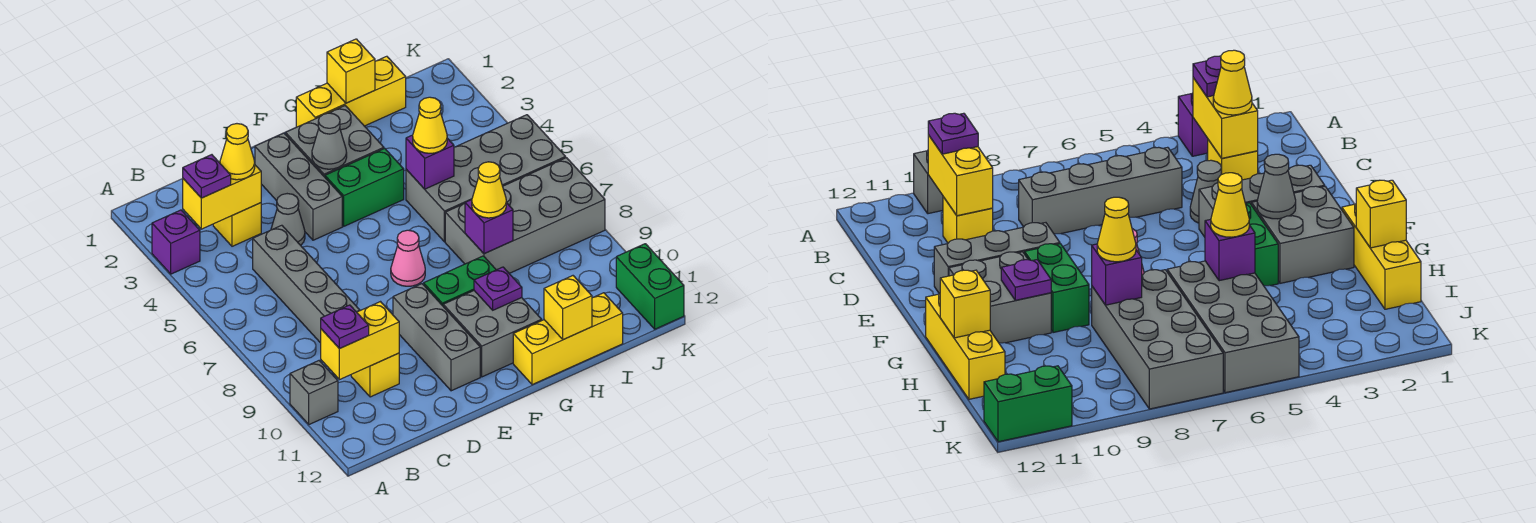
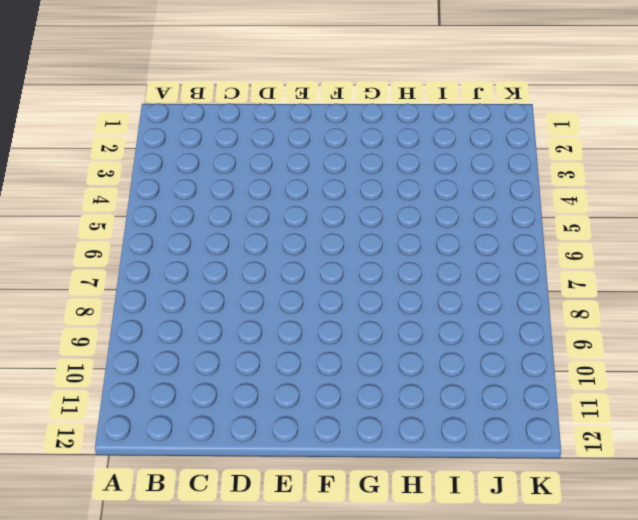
none -> purple 1x1 brick [152,210,200,274]
none -> grey 1x1 brick [290,361,338,424]
none -> yellow 1x1 brick [213,203,261,246]
none -> grey 1x4 brick [253,225,360,343]

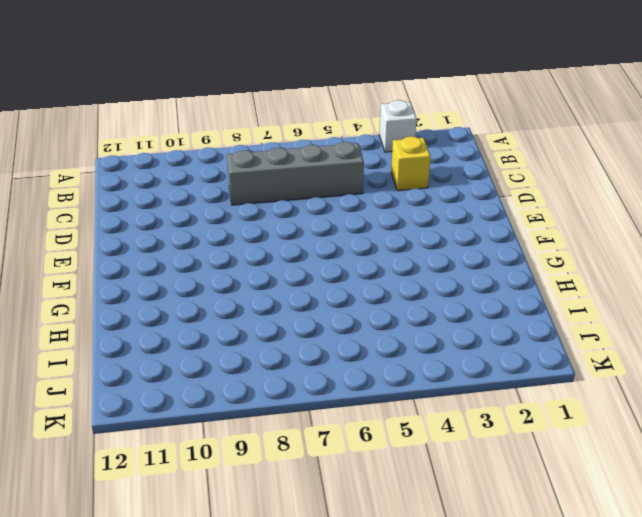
white 1x1 brick [379,100,417,152] -> purple 1x1 brick [152,210,200,274]
none -> grey 1x1 brick [290,361,338,424]
none -> yellow 1x1 brick [351,353,399,397]
none -> grey 1x1 cone [271,194,305,245]
none -> grey 1x3 brick [255,133,342,240]

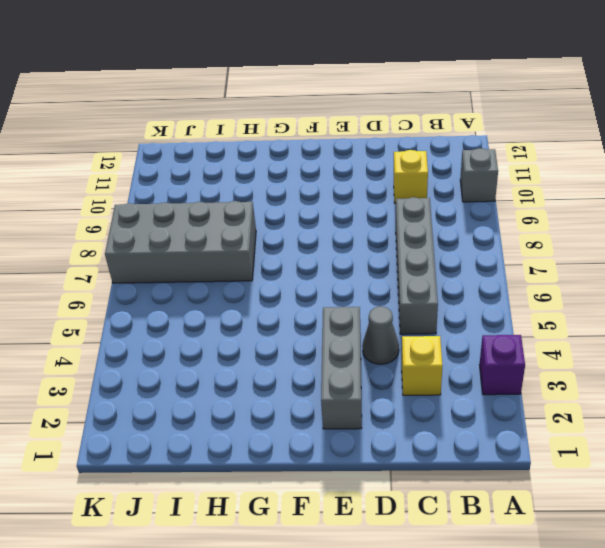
none -> grey 1x3 brick [393,284,480,391]
none -> grey 2x2 brick [286,106,384,177]
none -> green 1x2 brick [325,148,404,226]
none -> pink 1x1 cone [391,230,425,286]

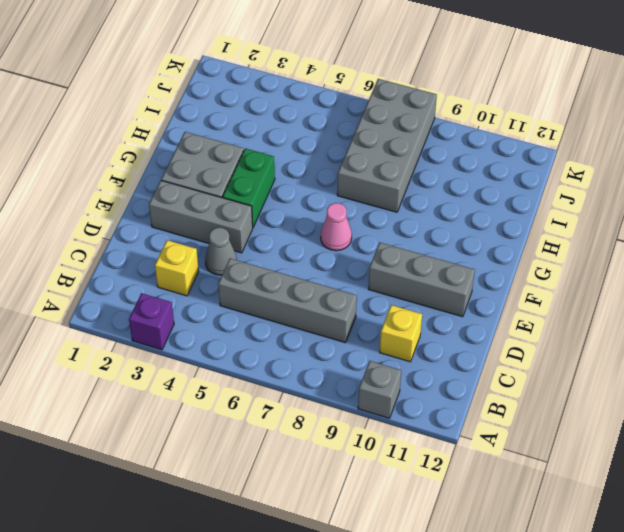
none -> green 1x2 brick [424,256,496,306]
none -> grey 2x2 brick [443,291,542,377]
none -> yellow 1x3 brick [296,56,406,127]
none -> yellow 1x3 brick [513,293,623,385]

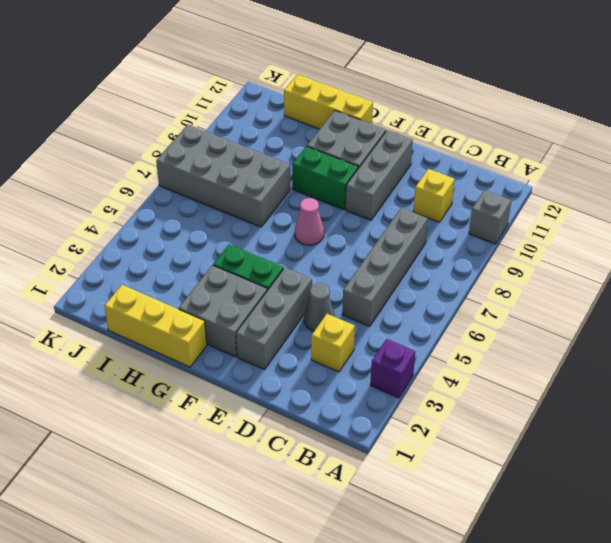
none -> grey 2x4 brick [406,115,566,242]
none -> green 1x2 brick [616,244,684,329]
none -> yellow 1x2 brick [183,161,261,229]
none -> yellow 1x2 brick [321,302,399,380]

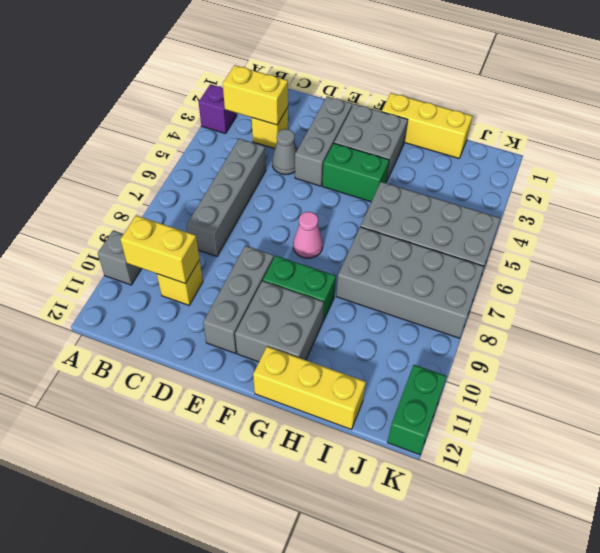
none -> grey 1x1 cone [312,113,347,169]
none -> purple 1x1 plate [474,267,522,310]
none -> yellow 1x1 brick [327,39,375,103]
none -> purple 1x1 brick [406,135,454,189]

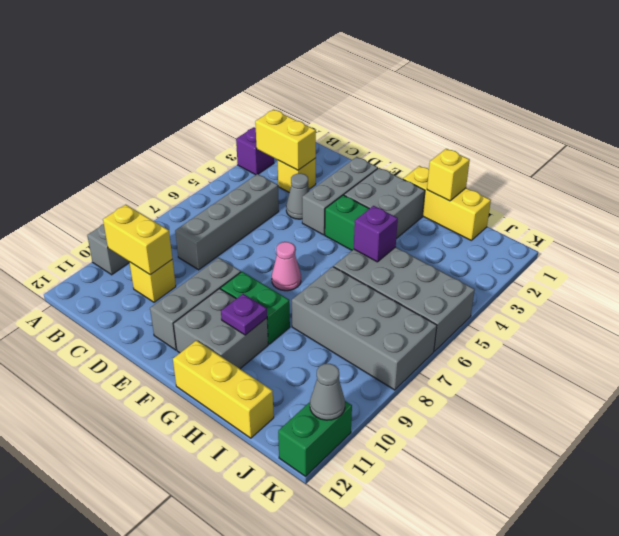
grey 1x1 cone [310,364,345,420] -> grey 1x1 cone moved to [312,113,347,169]
none -> purple 1x1 brick [465,200,513,254]
none -> yellow 1x1 brick [544,276,592,340]
none -> purple 1x1 plate [183,155,231,198]
none -> purple 1x1 plate [321,305,369,349]

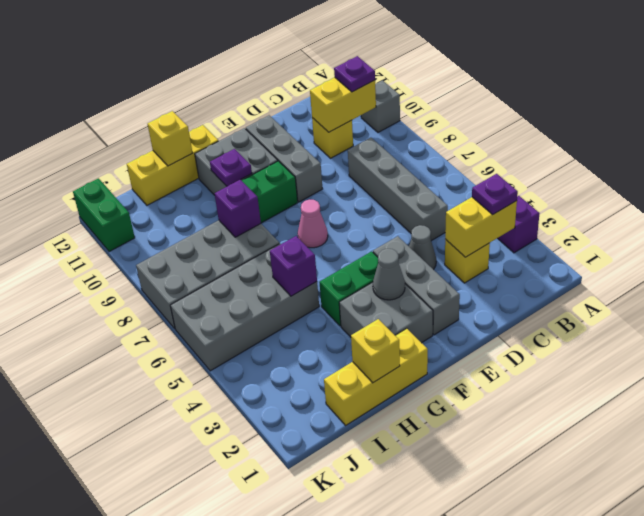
none -> yellow 1x1 cone [220,124,255,180]
none -> yellow 1x1 cone [413,97,447,153]
none -> yellow 1x1 cone [472,162,506,218]

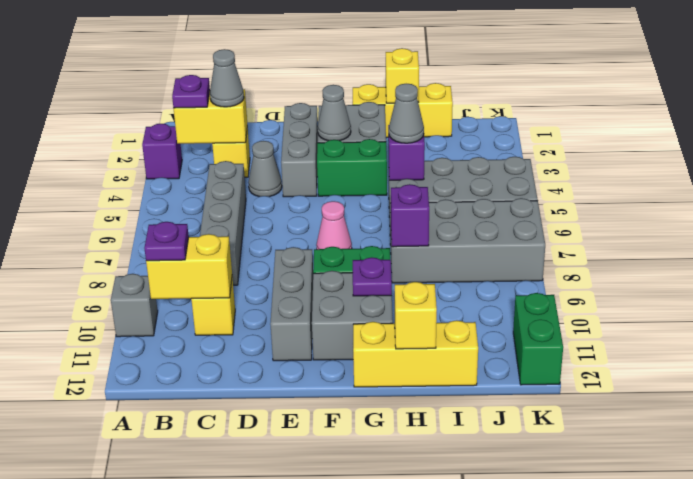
grey 1x1 cone [210,49,244,107] -> yellow 1x1 cone [220,124,255,180]
grey 1x1 cone [389,84,424,143] -> yellow 1x1 cone [413,97,447,153]
none -> yellow 1x1 cone [472,162,506,218]

